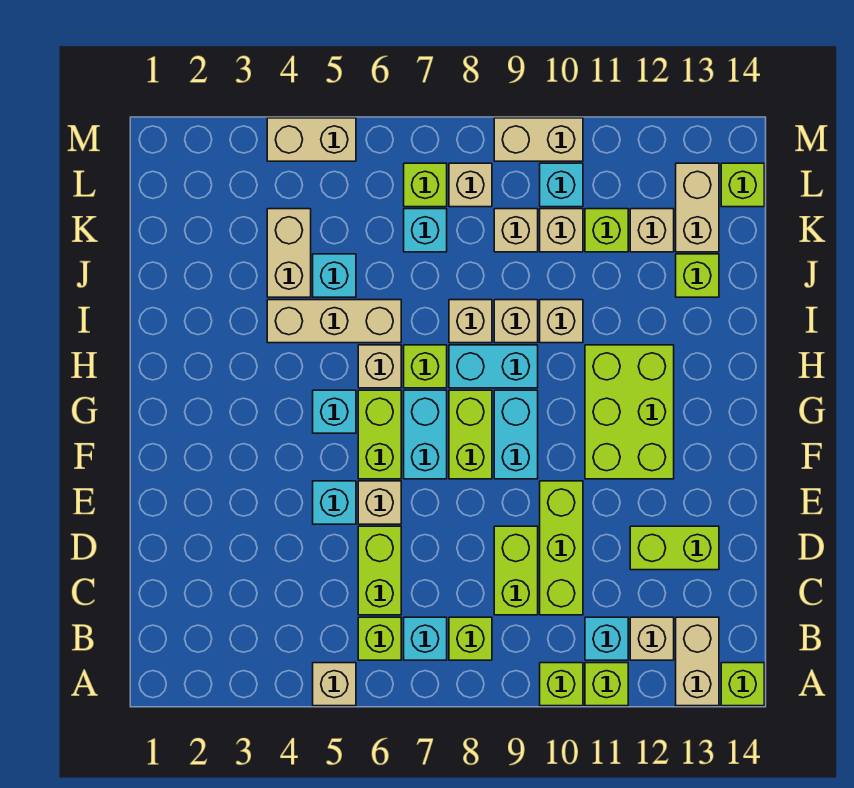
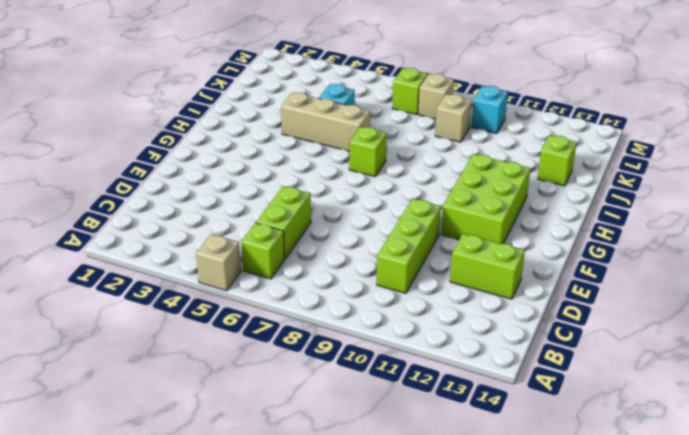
none -> lime 1x1 brick [540,663,583,706]
none -> lime 1x1 brick [585,663,628,706]
none -> tan 1x2 brick [676,617,719,706]
none -> lime 1x1 brick [721,663,764,706]

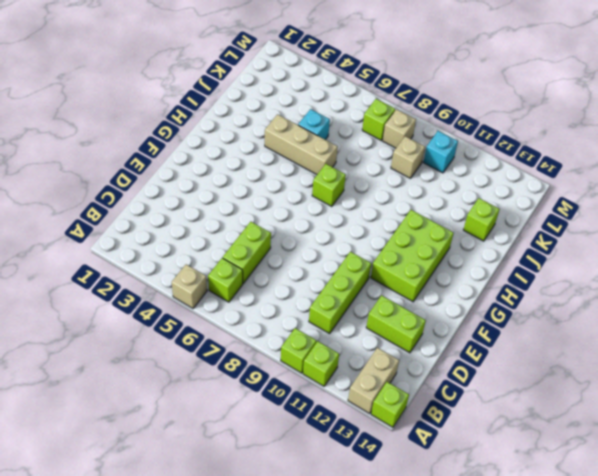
none -> cyan 1x1 brick [404,617,447,660]
none -> lime 1x1 brick [449,617,492,660]
none -> cyan 1x1 brick [585,617,628,660]
none -> tan 1x1 brick [630,617,674,660]

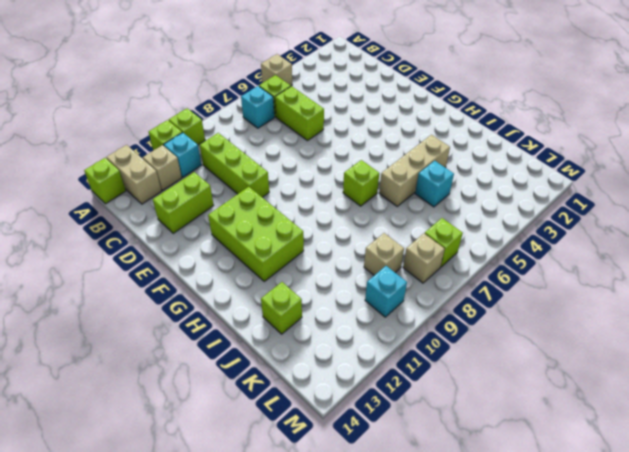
none -> lime 1x1 brick [449,617,492,660]
none -> lime 1x2 brick [494,526,538,615]
none -> cyan 1x1 brick [313,481,356,524]
none -> tan 1x1 brick [358,481,401,524]

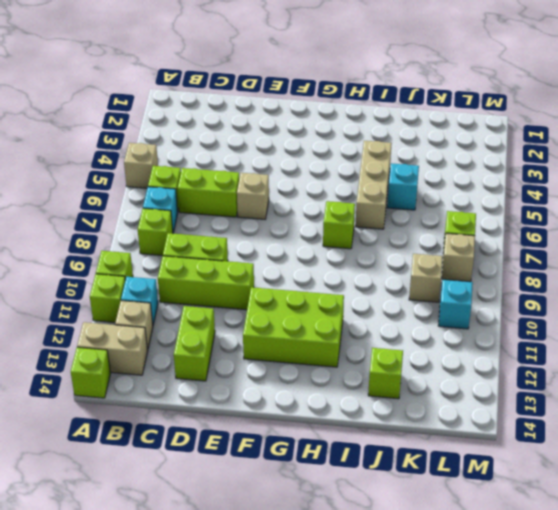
none -> cyan 1x1 brick [313,481,356,524]
none -> lime 1x2 brick [358,390,401,479]
none -> cyan 1x2 brick [404,390,447,479]
none -> lime 1x2 brick [449,390,492,479]

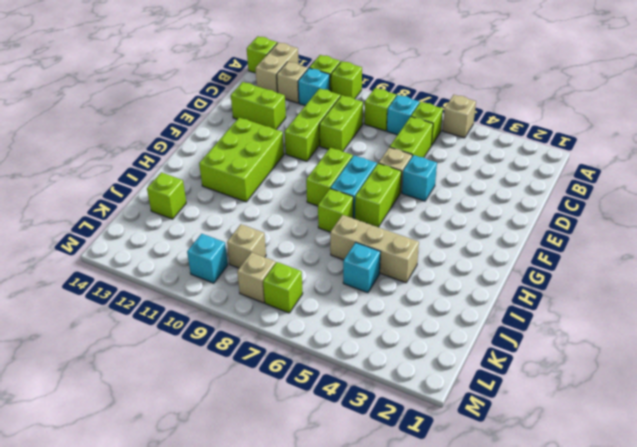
none -> cyan 1x2 brick [494,390,538,479]
none -> cyan 1x1 brick [313,390,356,433]
none -> tan 1x1 brick [358,345,401,388]
none -> cyan 1x2 brick [449,345,538,388]

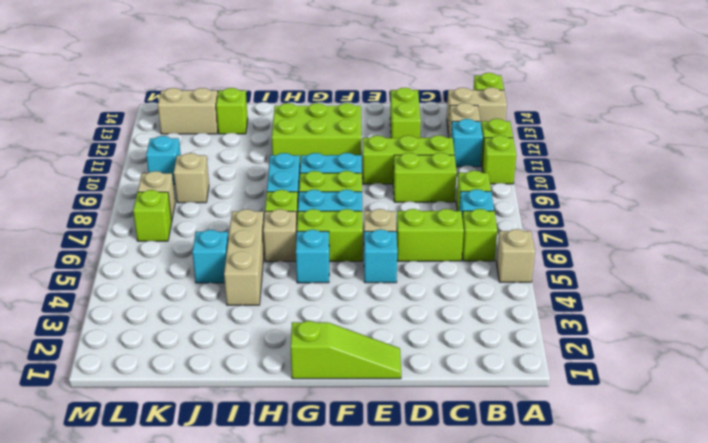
lime 1x3 slope [291,321,401,379] -> none
none -> tan 1x1 brick [449,300,492,343]
none -> tan 1x1 brick [494,300,538,343]
none -> tan 1x1 brick [540,300,583,343]
none -> tan 1x2 brick [267,209,311,297]

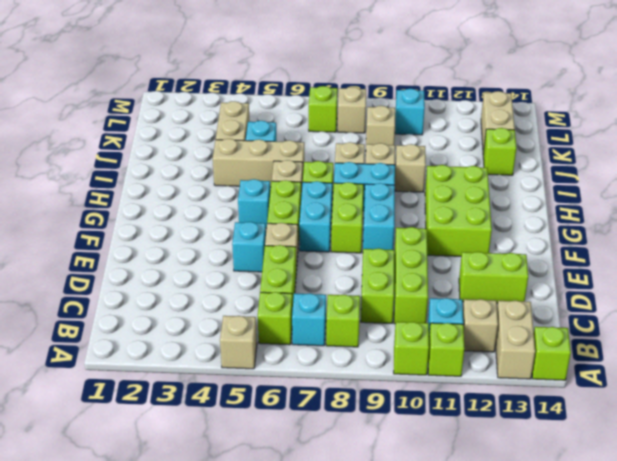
none -> cyan 1x1 brick [404,209,447,252]
none -> tan 1x1 brick [540,209,583,252]
none -> lime 1x1 brick [585,209,628,252]
none -> tan 1x1 brick [630,209,674,252]

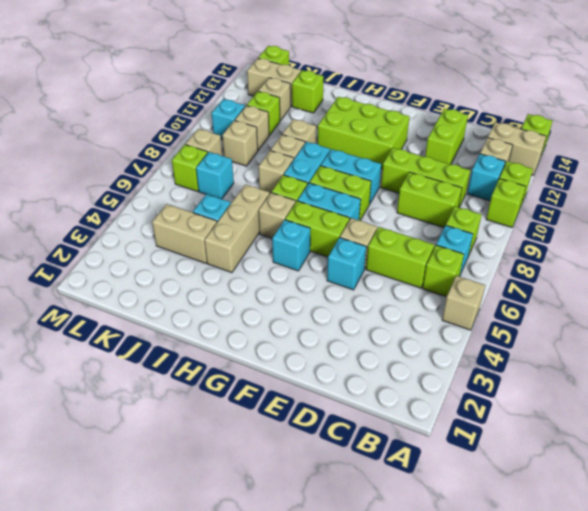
none -> tan 1x2 brick [267,118,356,161]
none -> tan 1x2 brick [494,118,583,161]

